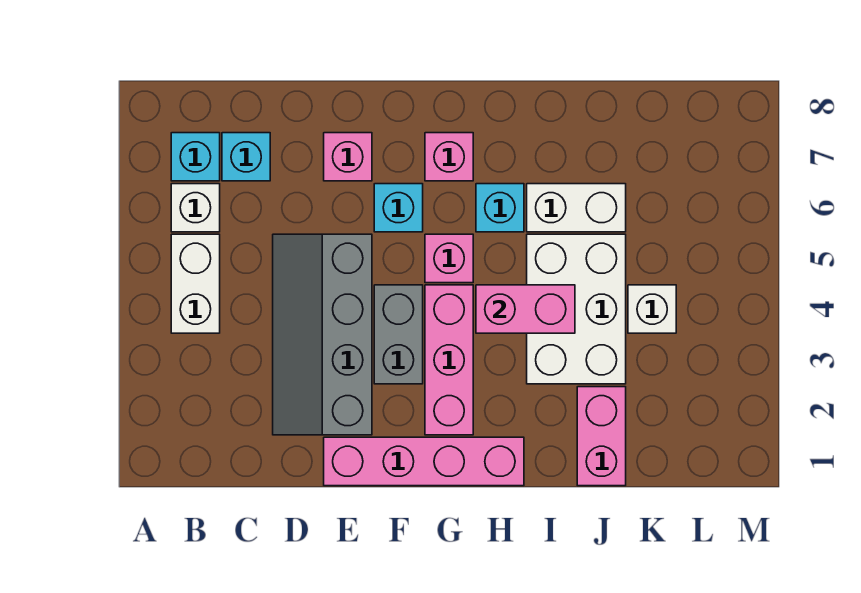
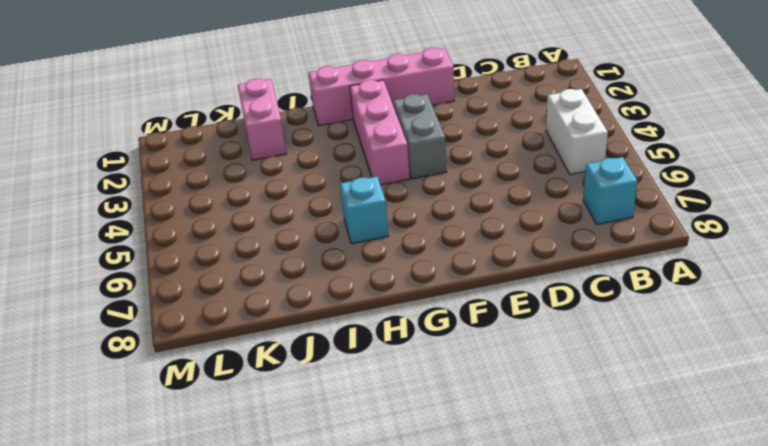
none -> white 1x1 brick [171,184,220,232]
none -> cyan 1x1 brick [222,133,270,181]
none -> grey 2x4 slope [273,234,372,435]

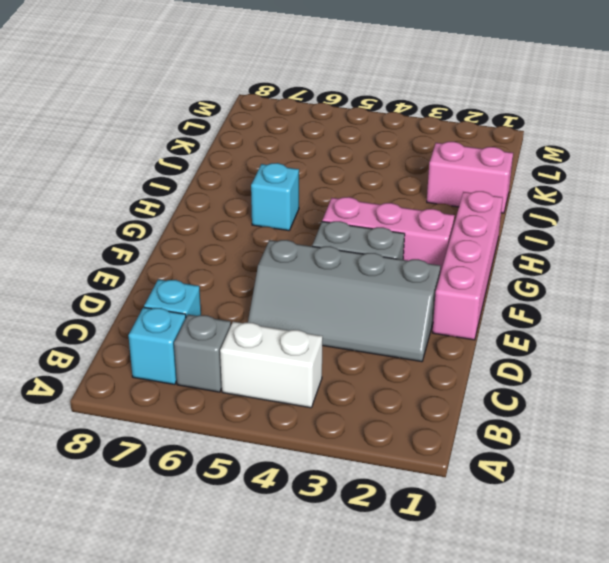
grey 1x1 brick [174,315,231,392] -> white 1x1 brick [171,184,220,232]
none -> pink 1x1 brick [324,133,372,181]
none -> cyan 1x1 brick [374,184,423,232]
none -> pink 1x1 brick [425,234,473,283]

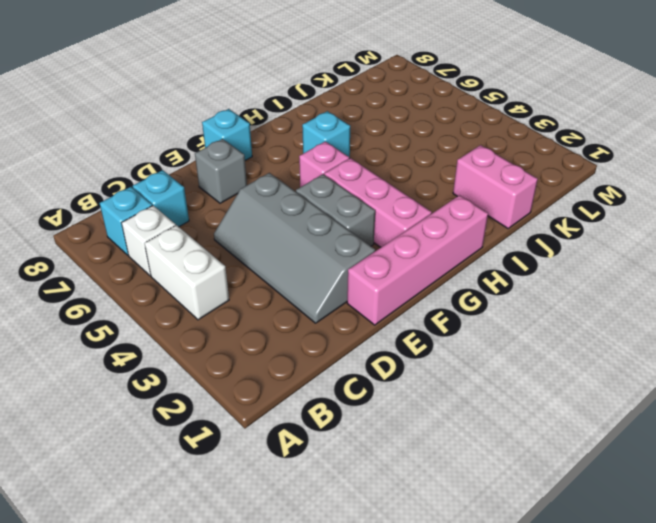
grey 1x1 brick [195,139,247,203] -> pink 1x1 brick [324,133,372,181]
cyan 1x1 brick [202,109,252,160] -> cyan 1x1 brick moved to [374,184,423,232]
none -> pink 1x1 brick [425,133,473,181]
none -> white 2x3 brick [527,234,626,384]
none -> white 1x2 brick [527,184,626,232]

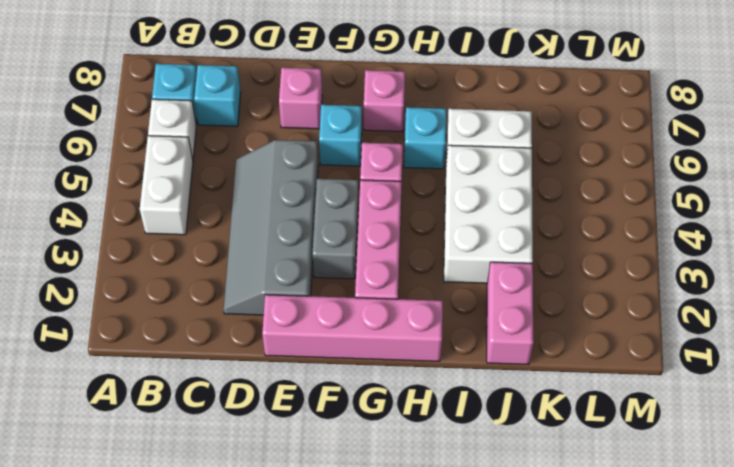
none -> white 1x1 brick [628,285,676,333]
none -> pink 1x2 brick [476,285,575,333]

